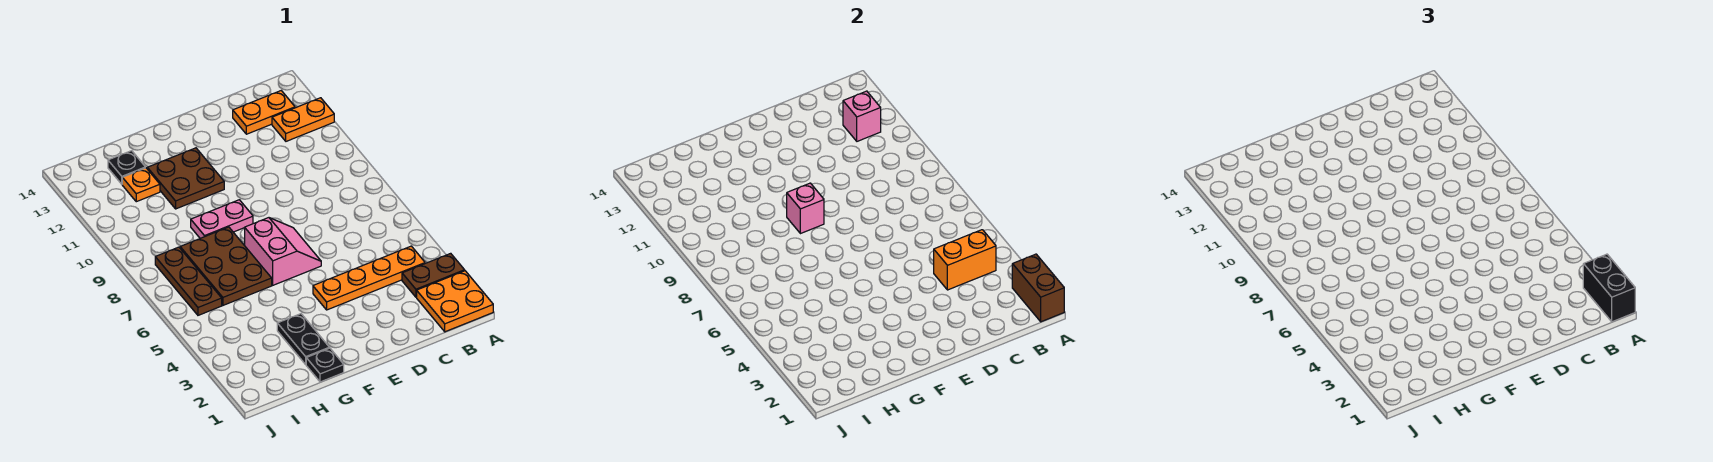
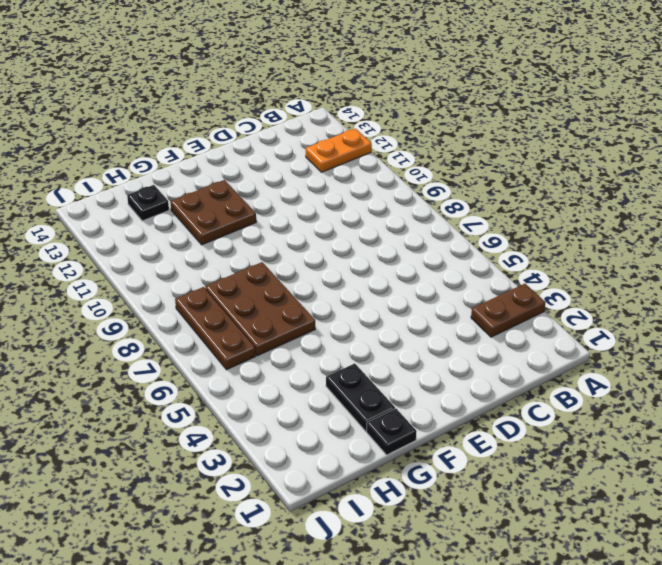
none -> orange 2x2 plate [417,271,493,332]
none -> orange 1x4 plate [313,246,425,310]
none -> orange 1x2 plate [233,91,295,134]

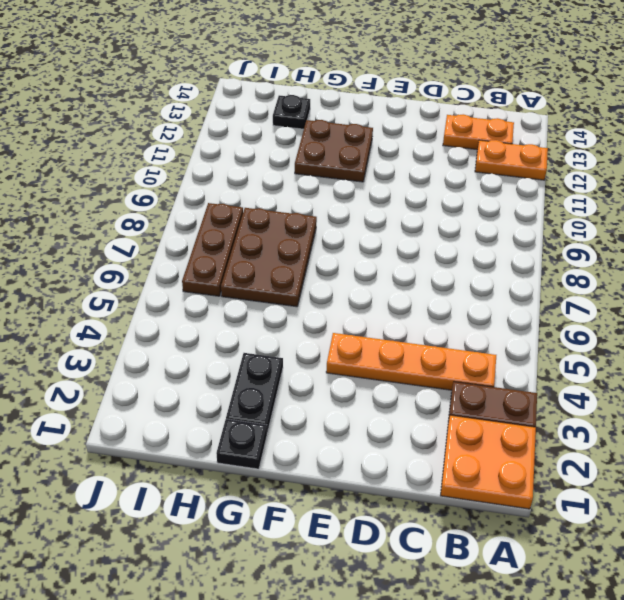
none -> pink 2x2 slope [245,218,321,285]
none -> pink 1x2 plate [191,200,253,238]
none -> orange 1x1 plate [122,168,160,202]

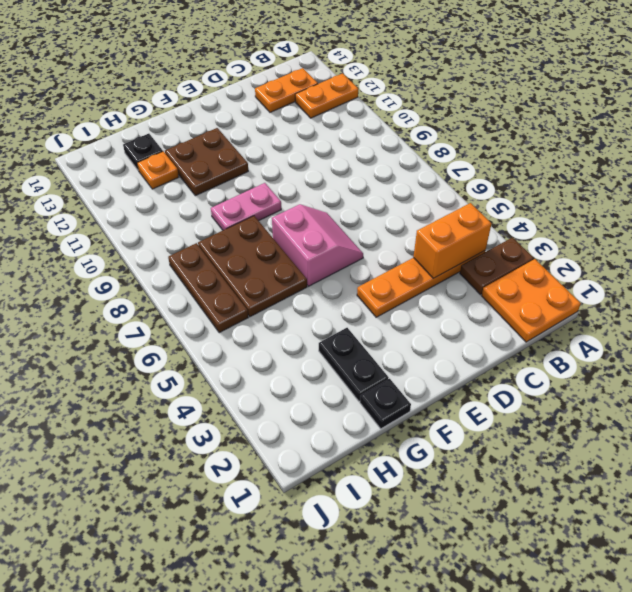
none -> brown 1x2 brick [1012,254,1064,322]
none -> pink 1x1 brick [843,91,881,141]
none -> pink 1x1 brick [787,183,824,234]

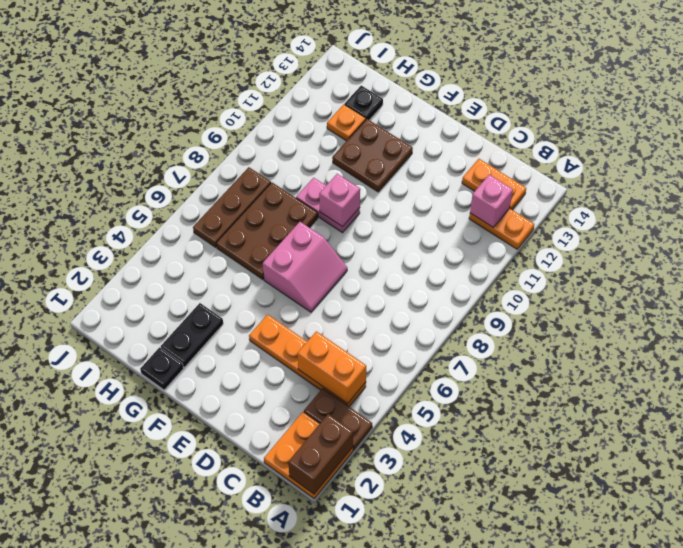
none -> black 1x2 brick [1583,254,1635,322]

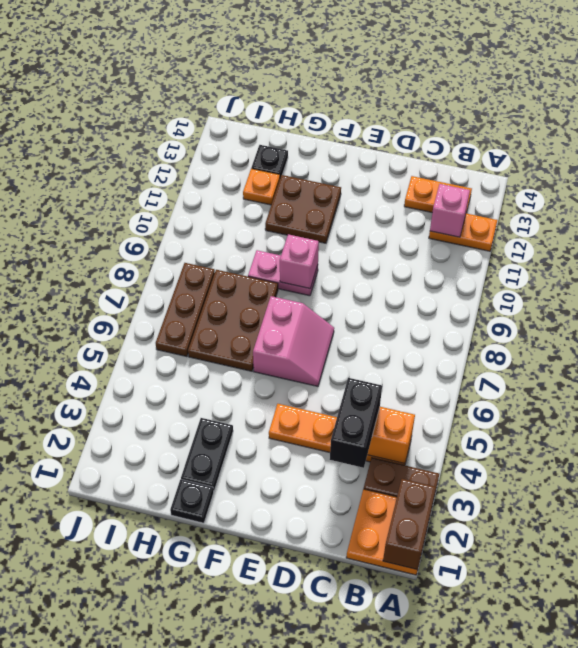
black 1x2 brick [330,378,382,468] -> black 1x2 brick moved to [1583,254,1635,322]

